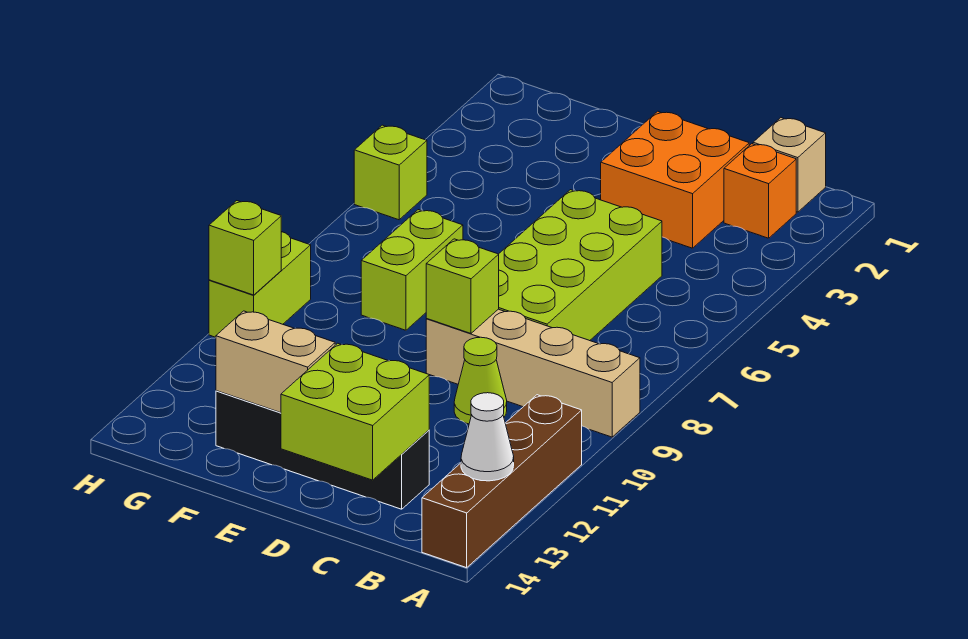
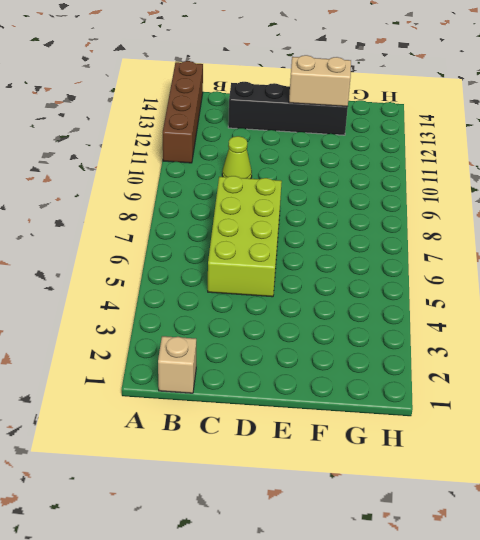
none -> tan 1x4 brick [426,309,640,437]
none -> orange 1x1 brick [724,144,796,238]
none -> orange 2x2 brick [601,111,749,248]

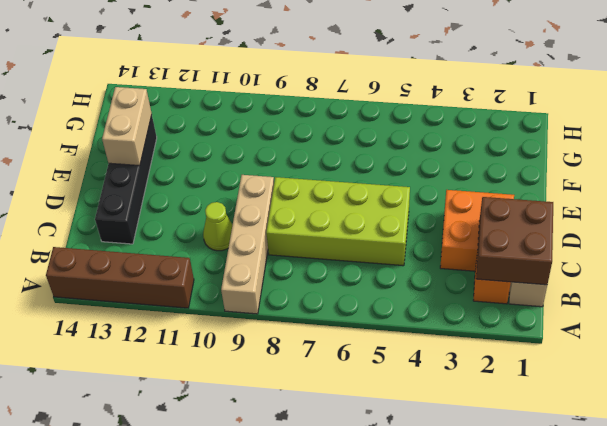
brown 2x2 brick [476,197,553,285] -> none
none -> lime 1x2 brick [361,210,463,330]
none -> lime 1x1 brick [354,125,427,220]
none -> lime 1x2 brick [209,232,311,337]

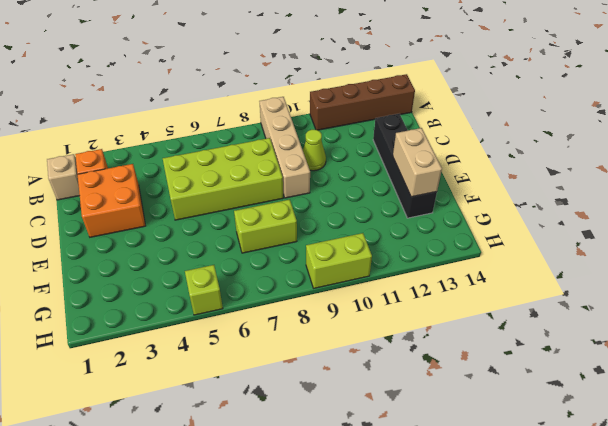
none -> white 1x1 cone [461,393,514,481]
none -> lime 2x2 brick [281,343,429,480]
none -> lime 1x1 brick [426,239,499,333]

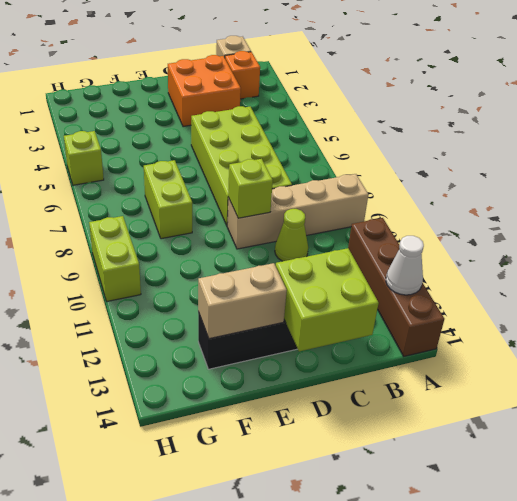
none -> lime 1x1 brick [209,201,281,295]

